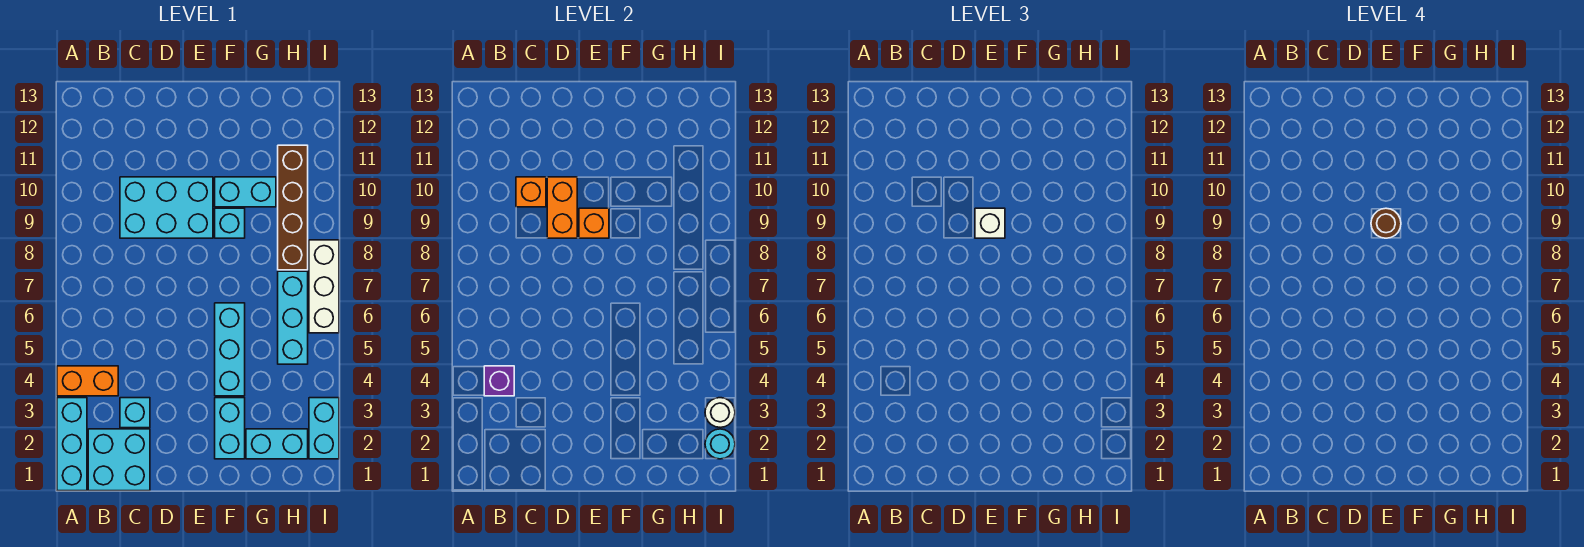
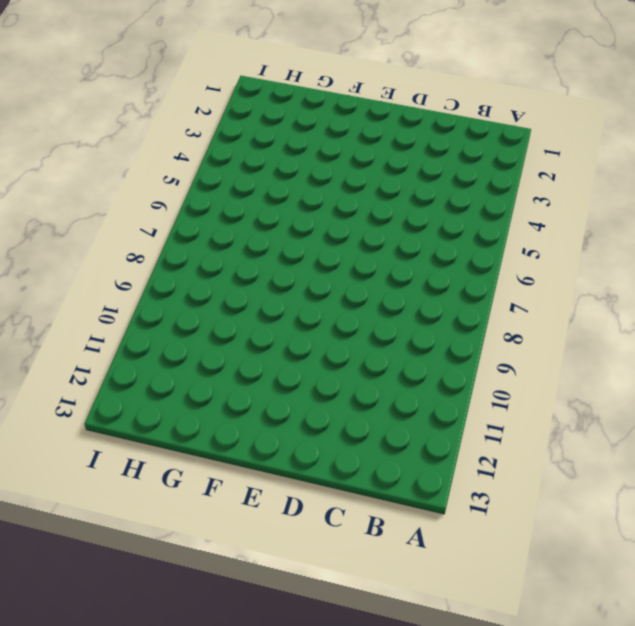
none -> cyan 1x3 brick [57,398,87,491]
none -> orange 1x2 brick [57,366,118,396]
none -> cyan 2x2 brick [88,429,150,491]

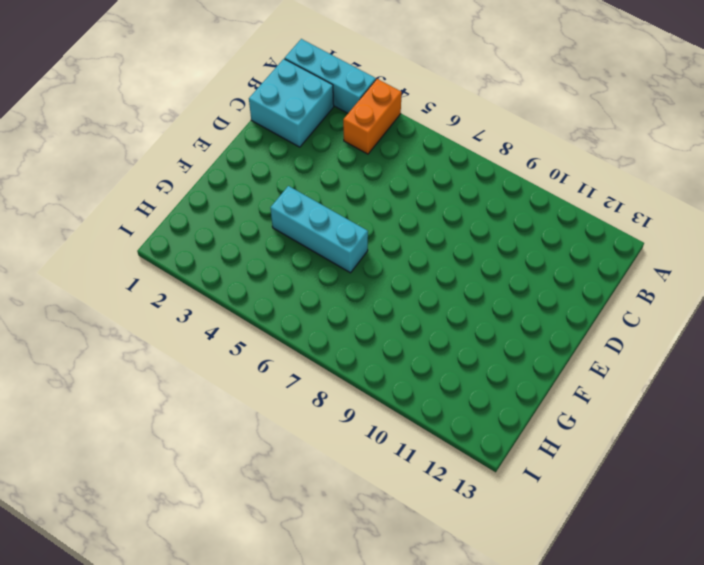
none -> cyan 1x1 brick [120,398,150,428]
none -> cyan 2x3 brick [120,177,213,238]
none -> cyan 1x2 brick [215,398,245,459]

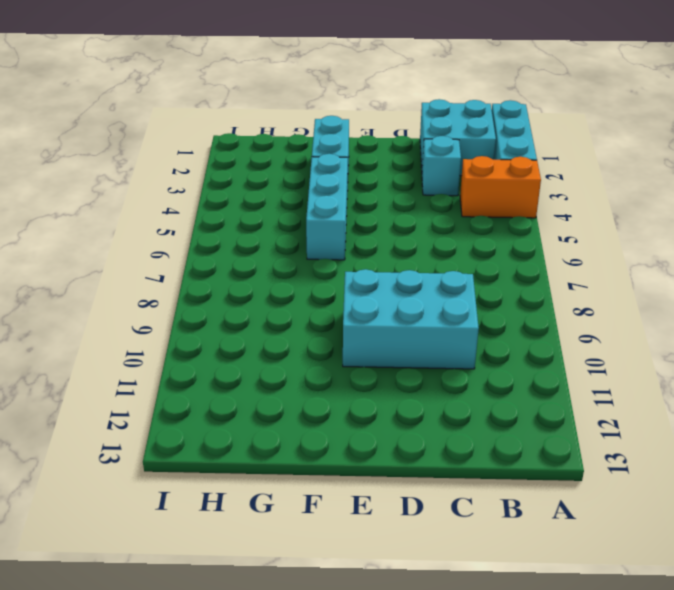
none -> cyan 1x1 brick [215,208,245,238]
none -> cyan 1x2 brick [215,177,276,207]
none -> cyan 1x2 brick [246,429,308,459]

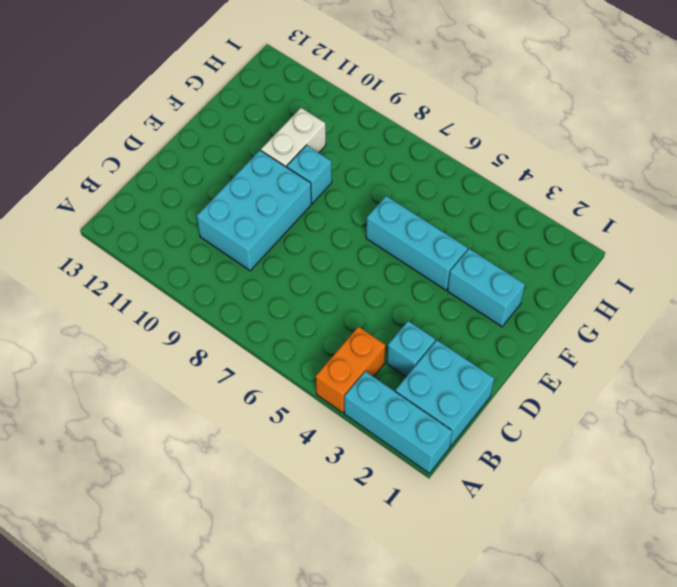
white 1x2 brick [261,108,326,167] -> cyan 1x2 brick [215,177,276,207]
none -> cyan 1x2 brick [246,429,308,459]
none -> cyan 1x3 brick [278,271,308,364]
none -> brown 1x4 brick [278,145,308,270]

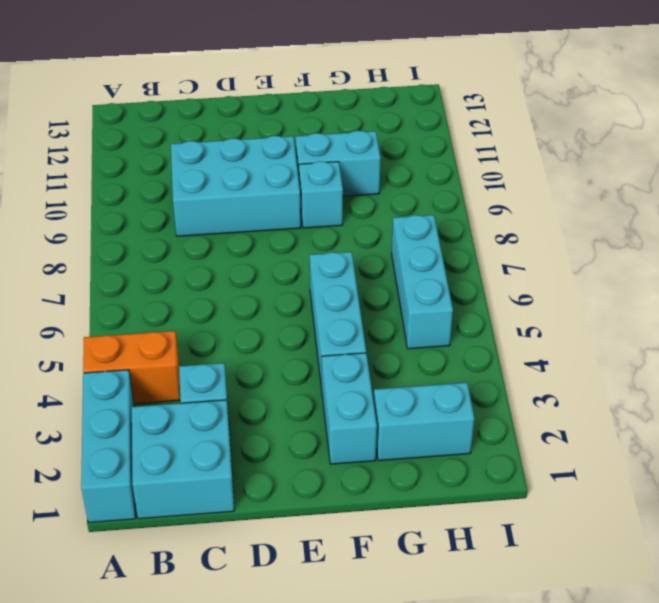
none -> brown 1x4 brick [278,145,308,270]
none -> cyan 1x2 brick [309,398,339,459]
none -> white 1x3 brick [309,240,339,333]

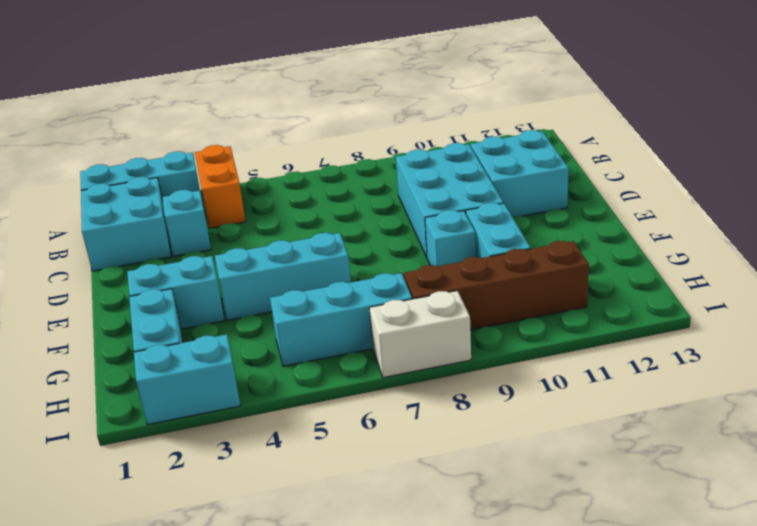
cyan 2x2 brick [471,130,569,217] -> none
white 1x2 brick [369,291,471,378] -> white 1x3 brick [309,240,339,333]
none -> purple 1x1 brick [484,366,514,396]
none -> orange 1x1 brick [516,177,546,207]
none -> orange 1x2 brick [547,177,577,238]

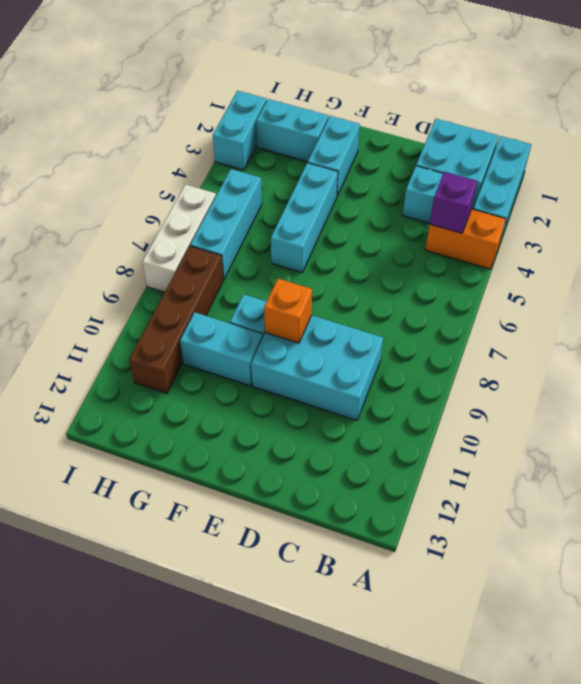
none -> orange 1x1 brick [516,177,546,207]
none -> orange 1x2 brick [547,177,577,238]
none -> cyan 1x1 round brick [705,429,735,459]

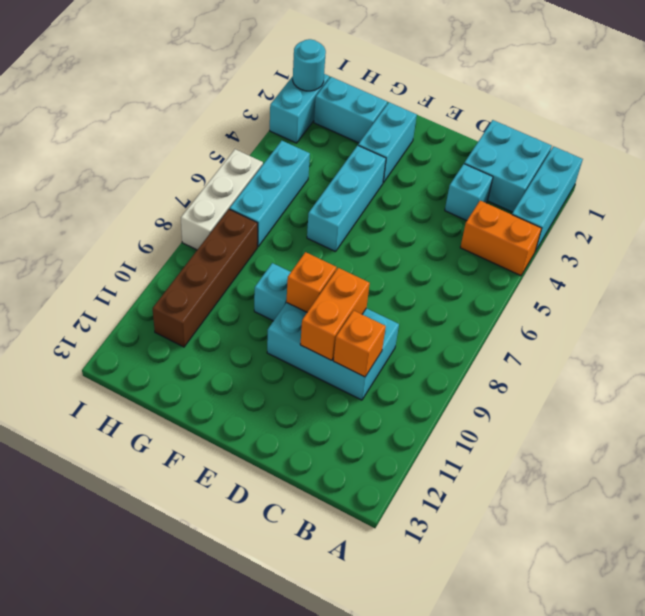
none -> cyan 1x2 brick [215,177,276,207]
none -> purple 1x1 brick [484,366,514,396]
none -> white 1x1 round brick [705,398,735,427]

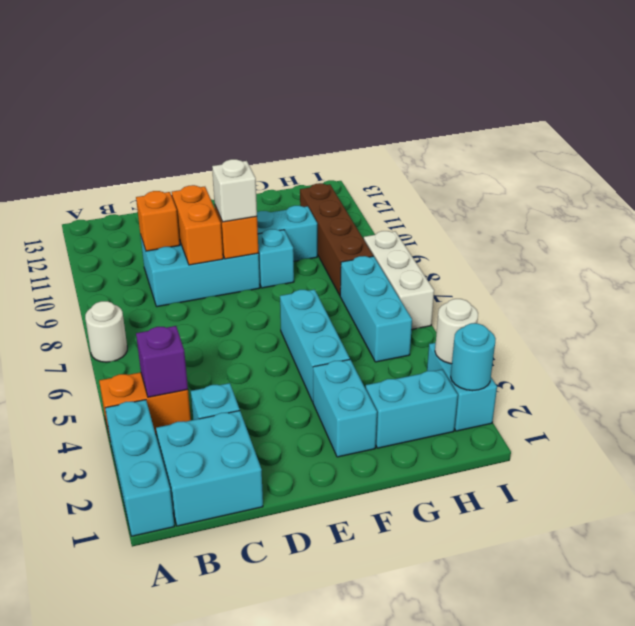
white 1x1 round brick [85,301,127,362] -> none
none -> brown 1x1 round brick [1371,208,1401,238]

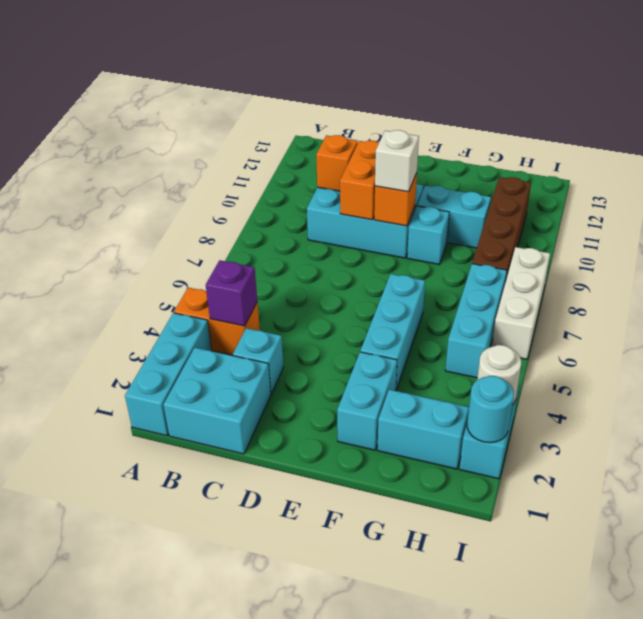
none -> brown 1x1 round brick [1371,208,1401,238]

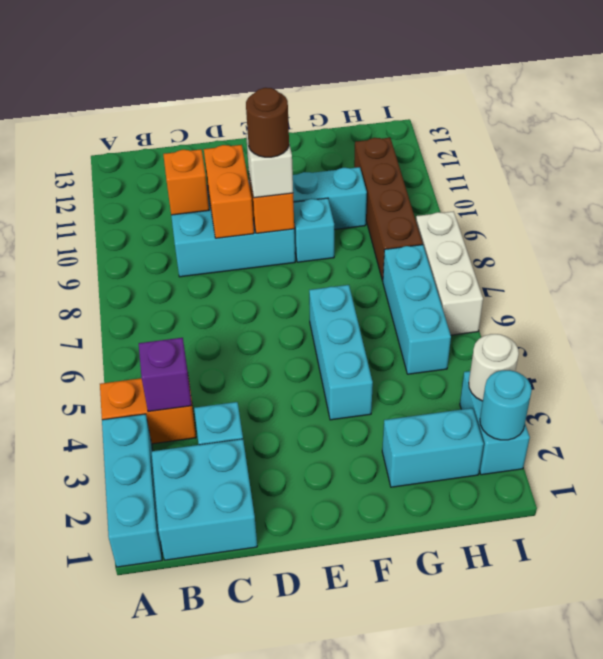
none -> cyan 1x2 brick [215,398,245,459]

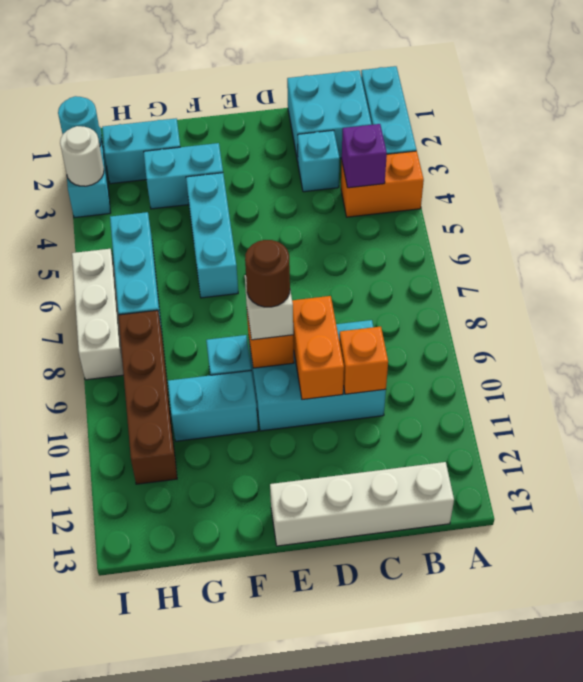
white 1x4 brick [270,462,454,546] -> none
cyan 1x2 brick [144,143,223,209] -> cyan 1x2 brick turned to [215,398,245,459]

